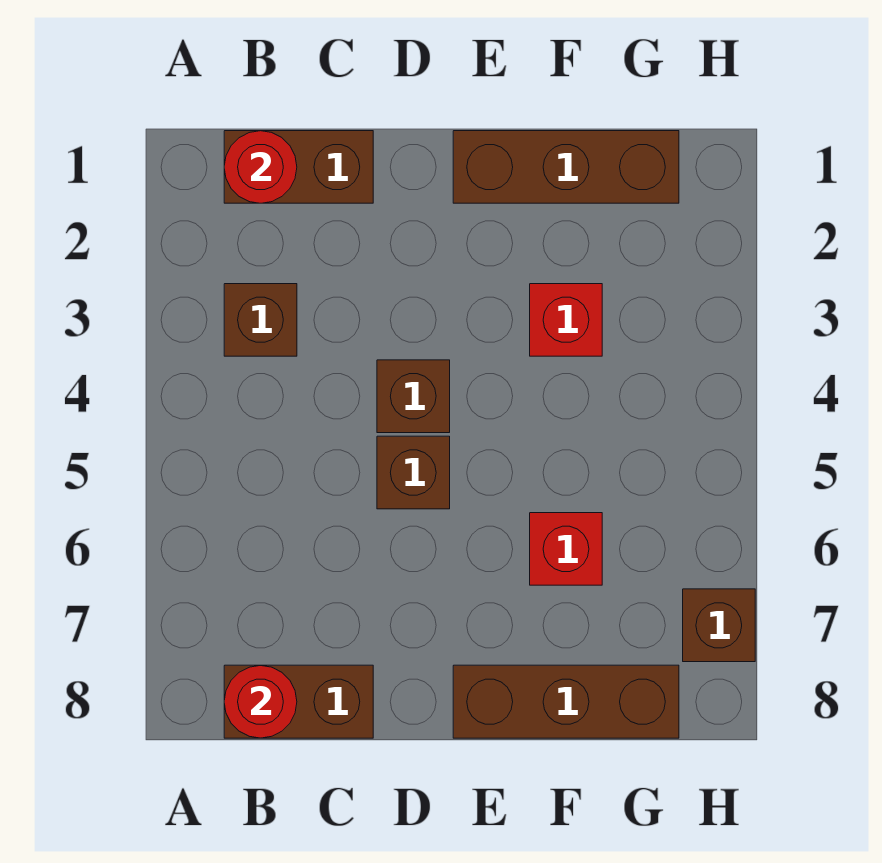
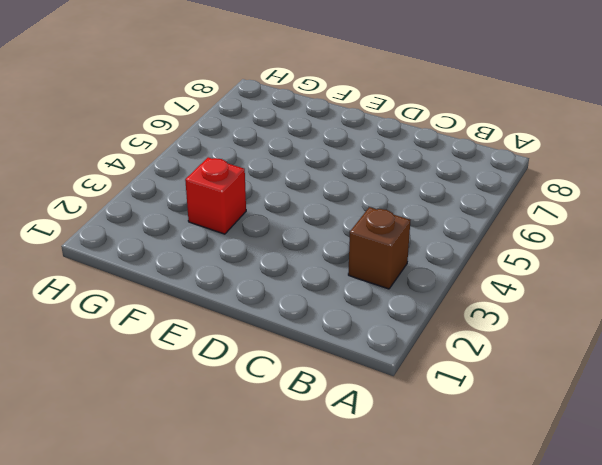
none -> brown 1x2 brick [224,131,373,203]
none -> brown 1x2 brick [224,665,373,738]
none -> brown 1x1 brick [377,360,450,433]

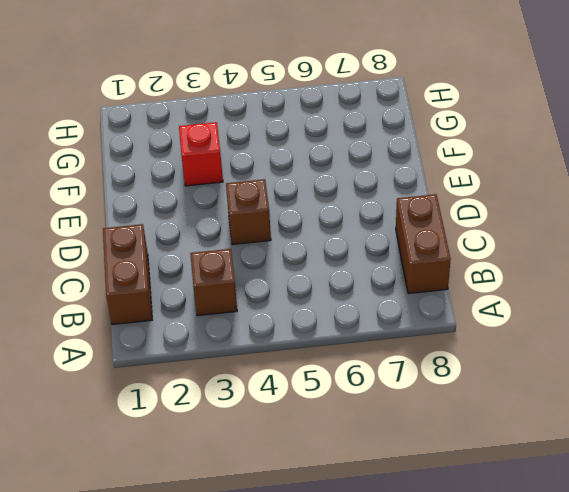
none -> brown 1x1 brick [377,436,450,509]
none -> brown 1x3 brick [453,131,679,203]
none -> brown 1x3 brick [453,665,679,738]

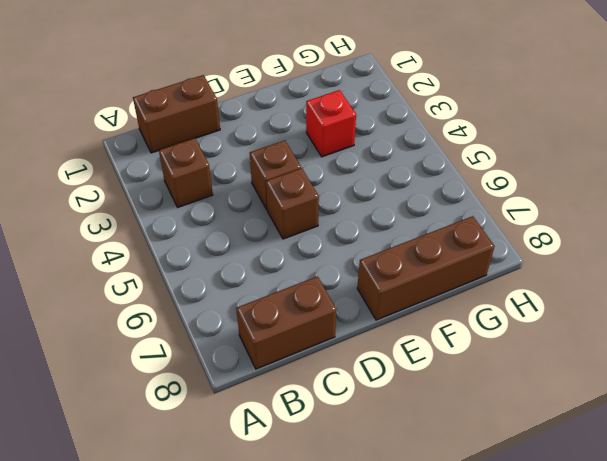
none -> brown 1x3 brick [453,131,679,203]
none -> red 1x1 brick [530,513,602,585]
none -> brown 1x1 brick [683,589,755,662]

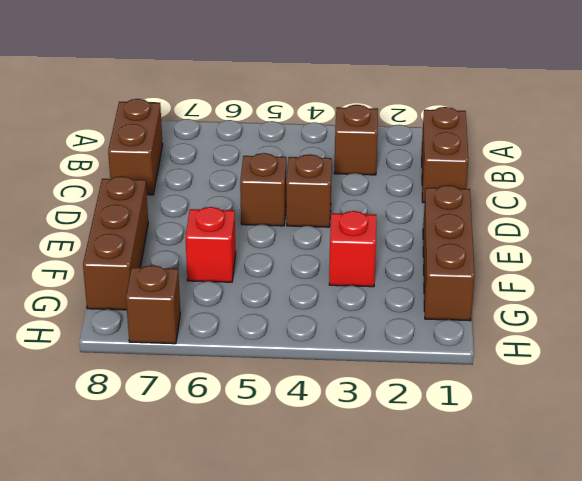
none -> red 1x1 round brick [224,131,297,203]
none -> red 1x1 round brick [224,665,297,738]

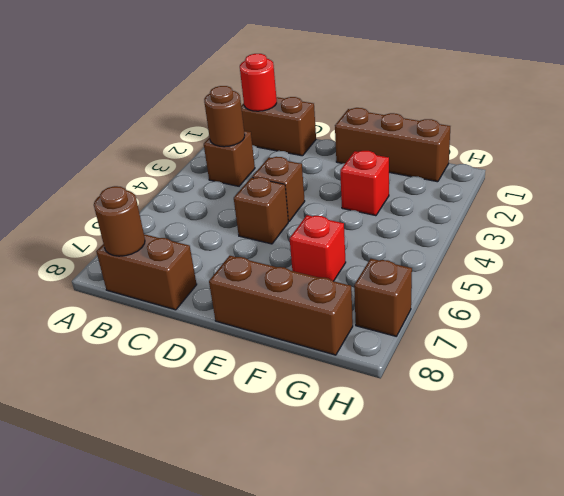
brown 1x1 round brick [204,86,245,147] -> none
brown 1x1 round brick [94,186,145,256] -> red 1x1 round brick [224,665,297,738]

